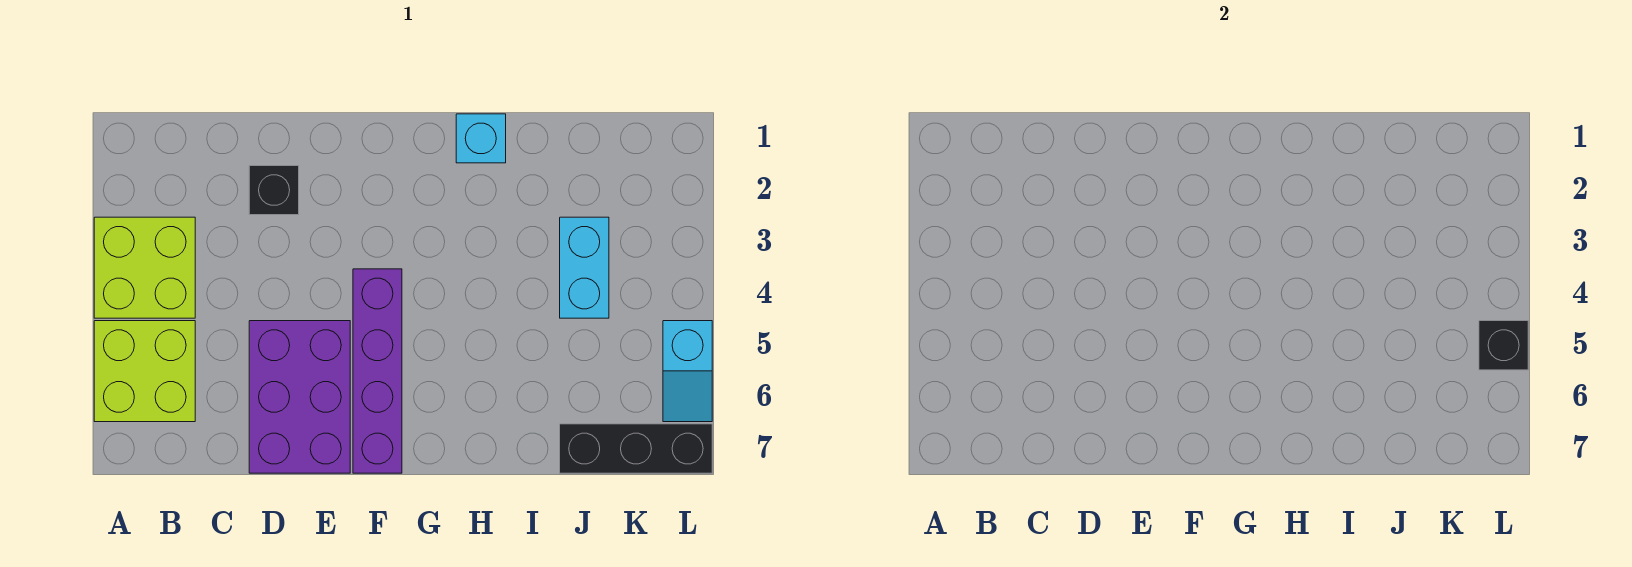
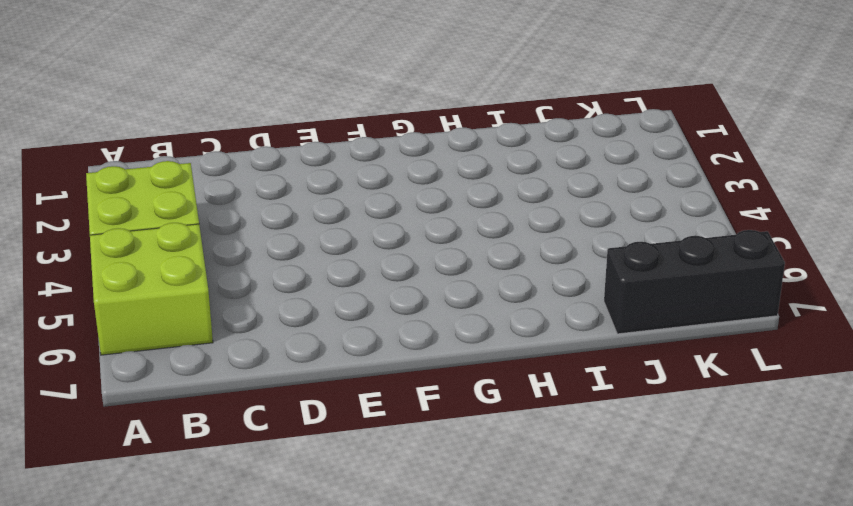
none -> black 1x1 brick [249,166,299,215]
none -> purple 2x3 brick [249,321,350,473]

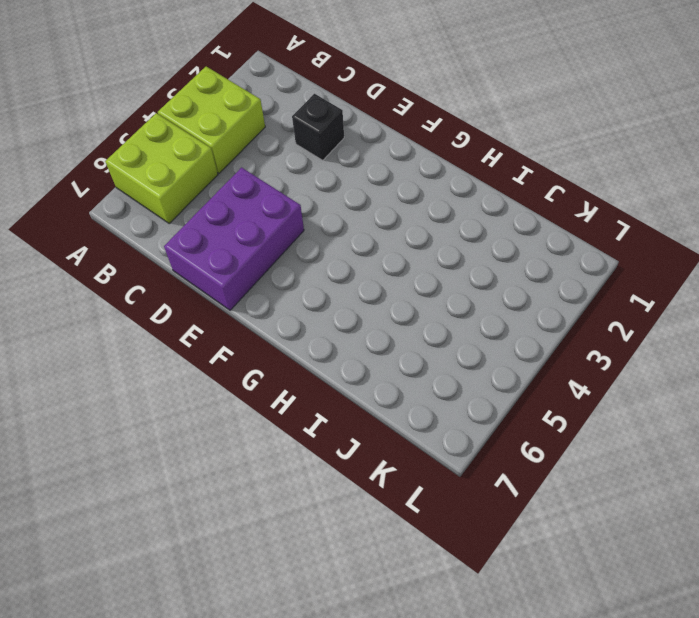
none -> purple 1x4 brick [353,269,402,473]
none -> cyan 1x1 brick [456,114,506,163]

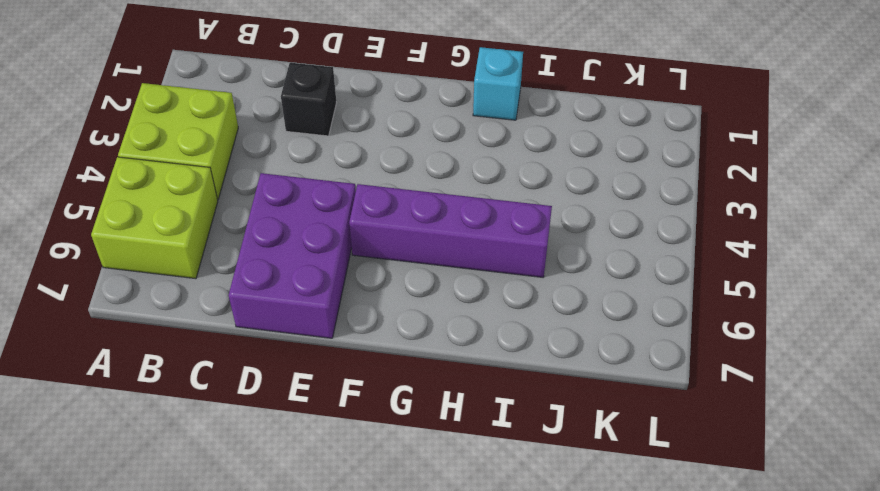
purple 1x4 brick [349,184,552,277] -> purple 1x4 brick turned to [353,269,402,473]
none -> cyan 1x2 brick [560,217,609,318]
none -> black 1x3 brick [560,424,712,473]

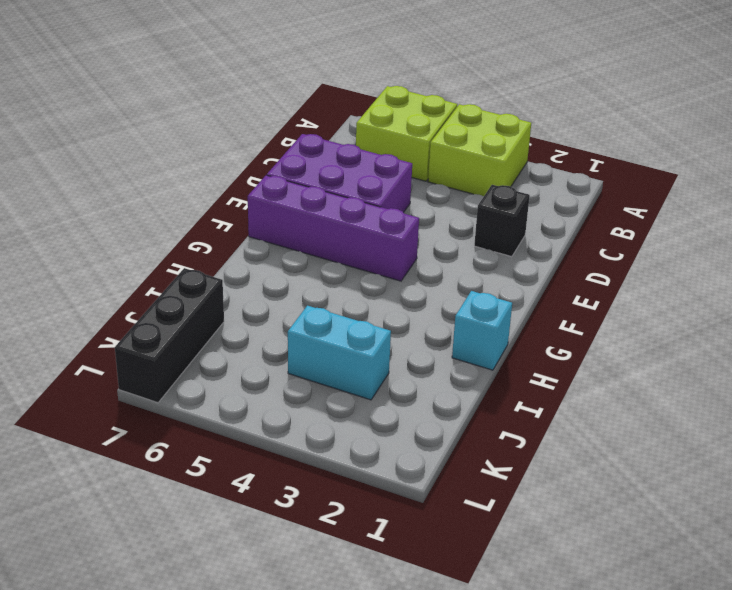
none -> cyan 1x2 slope [663,321,712,422]
none -> black 1x1 brick [1479,321,1528,370]

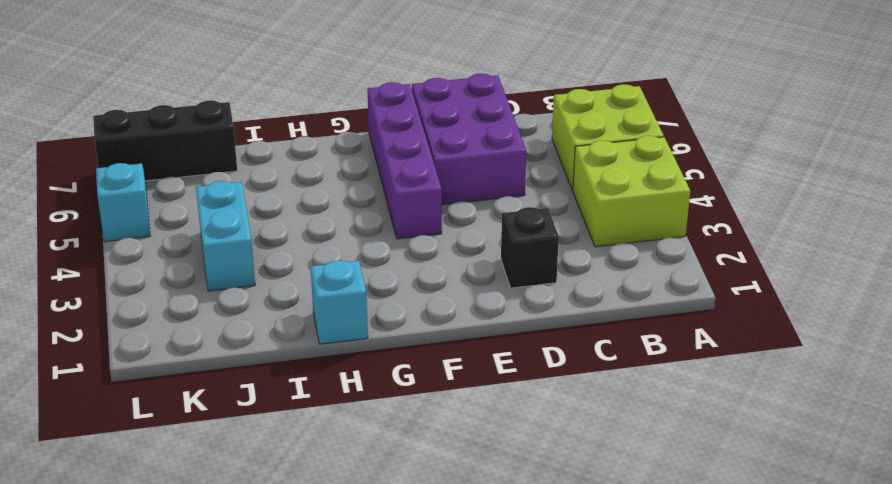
none -> black 1x1 brick [1479,321,1528,370]

